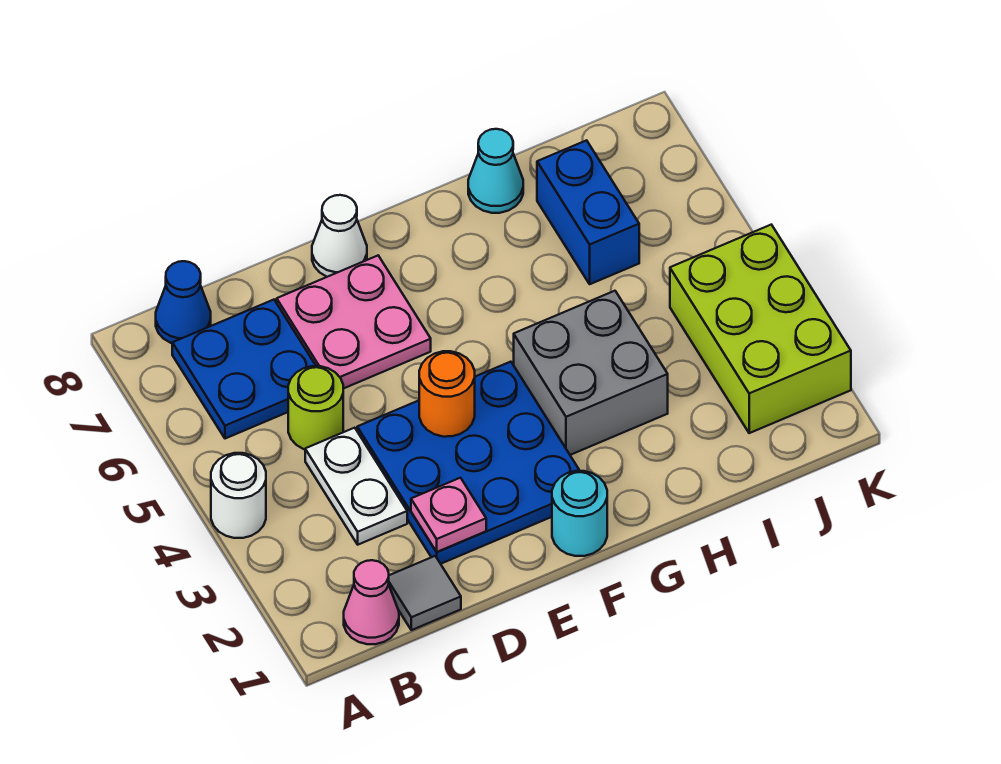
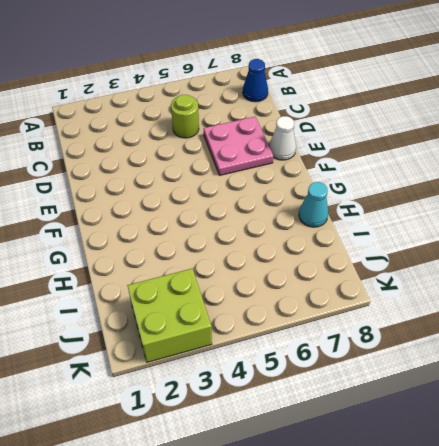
lime 2x2 brick [127,269,212,362] -> lime 2x3 brick [670,225,851,433]
none -> white 1x1 round brick [211,453,266,538]
none -> pink 1x1 cone [344,560,399,644]
none -> blue 2x2 plate [172,300,316,439]

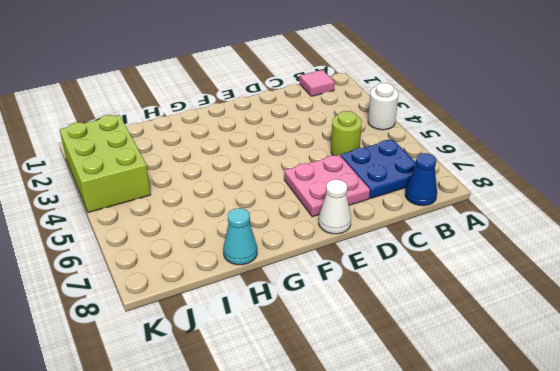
pink 1x1 tile [300,70,335,96] -> pink 1x1 cone [344,560,399,644]
none -> grey 1x1 tile [389,556,461,630]
none -> white 1x2 plate [305,428,407,545]
none -> blue 3x3 plate [357,362,580,564]

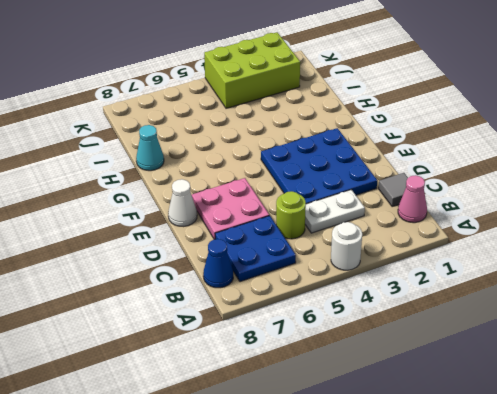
none -> cyan 1x1 round brick [552,471,607,556]
none -> grey 2x2 brick [514,291,668,455]
none -> blue 1x2 brick [537,140,639,284]

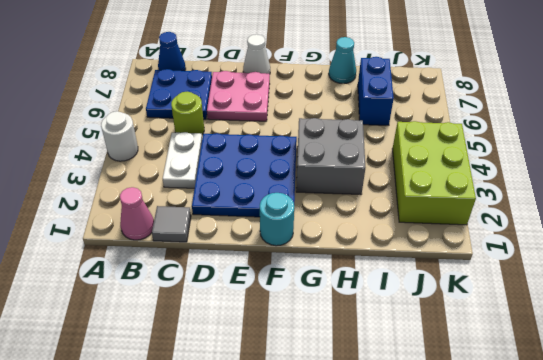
none -> pink 1x1 plate [411,478,486,552]
none -> orange 1x1 round brick [419,351,475,437]

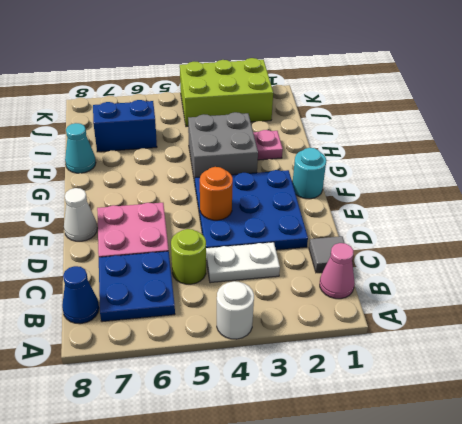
pink 1x1 plate [253,130,283,160] -> pink 1x1 plate moved to [411,478,486,552]

